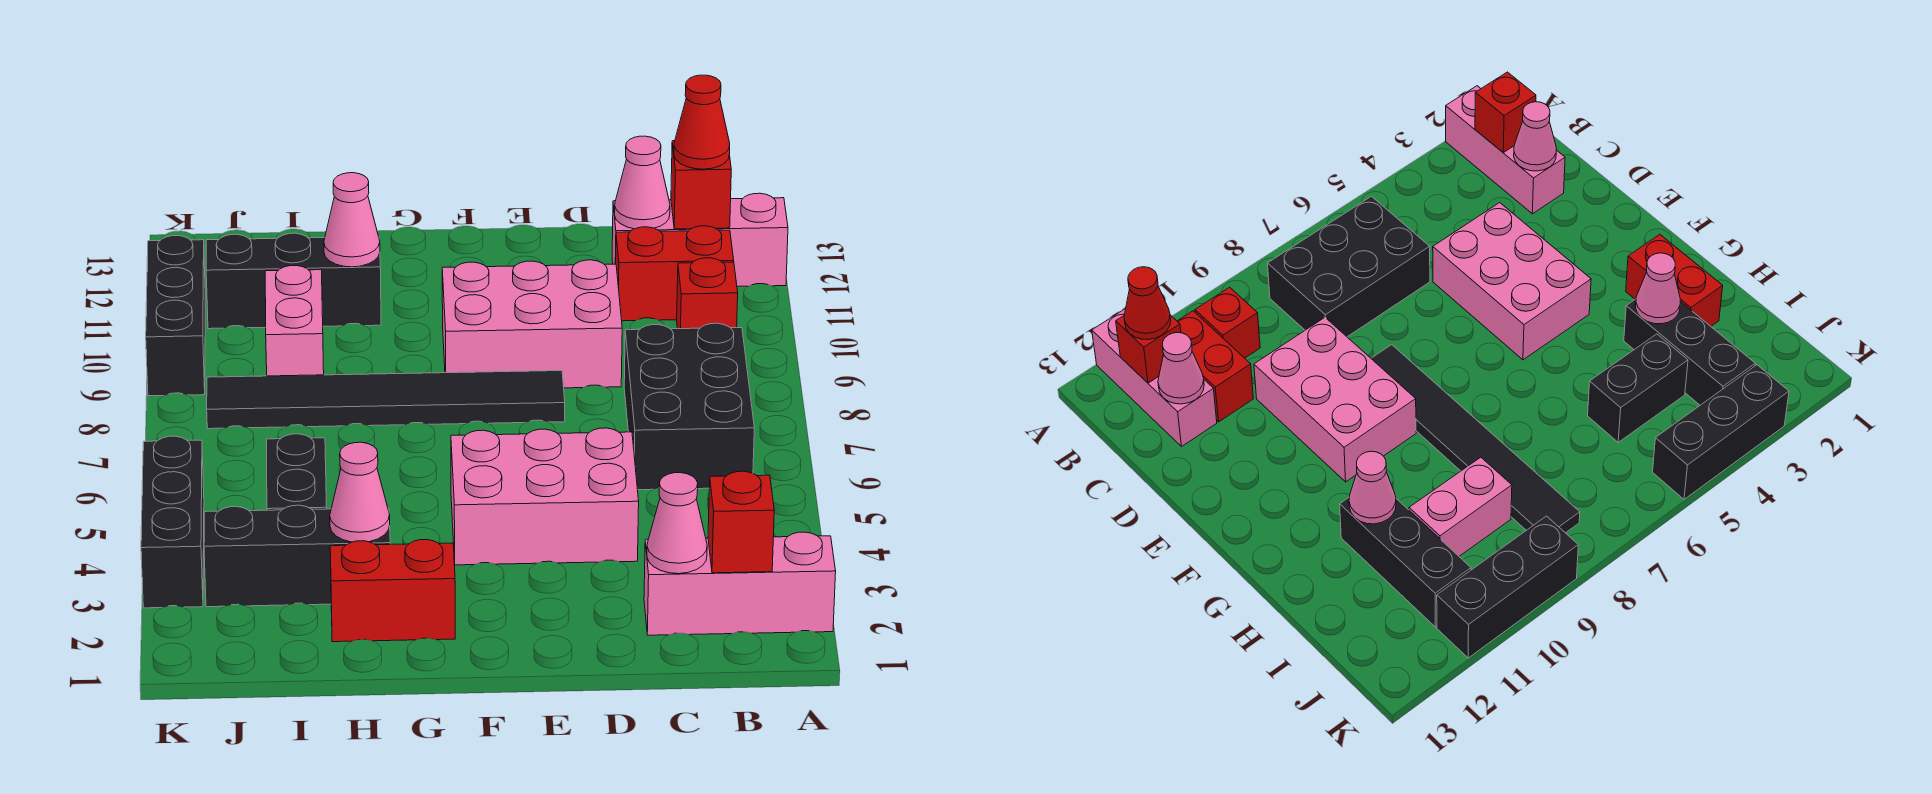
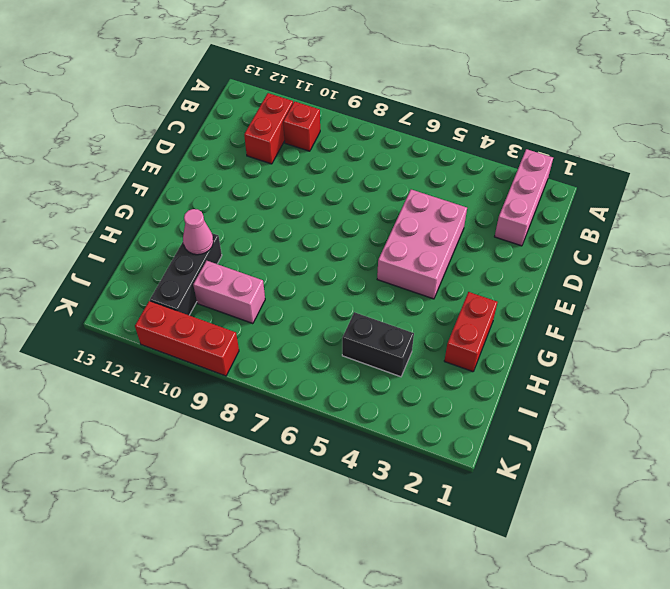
red 1x3 brick [135,301,239,376] -> black 1x3 brick [146,236,205,396]
none -> pink 1x3 brick [612,193,788,287]
none -> black 2x3 brick [624,323,754,490]
none -> pink 2x3 brick [442,260,622,388]

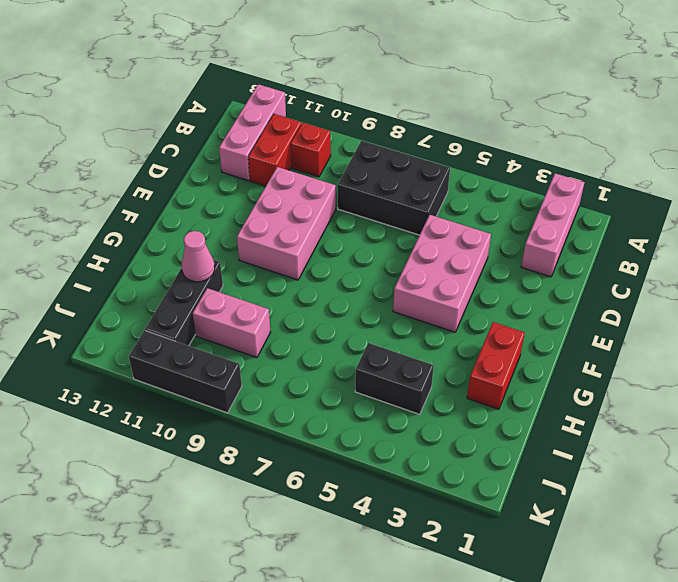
none -> black 1x6 tile [207,371,565,429]
none -> black 1x3 brick [204,505,390,607]
none -> black 1x3 brick [141,436,204,608]

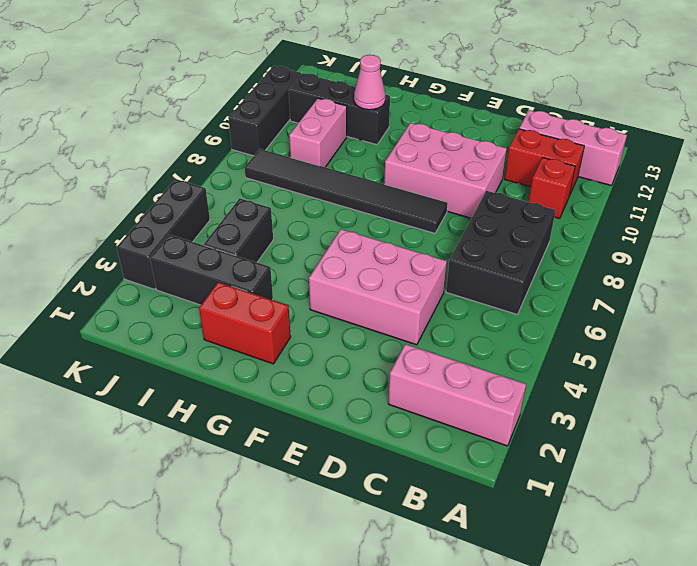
none -> red 1x1 brick [708,471,774,573]
none -> red 1x1 brick [671,141,731,229]
none -> pink 1x1 cone [647,473,707,574]

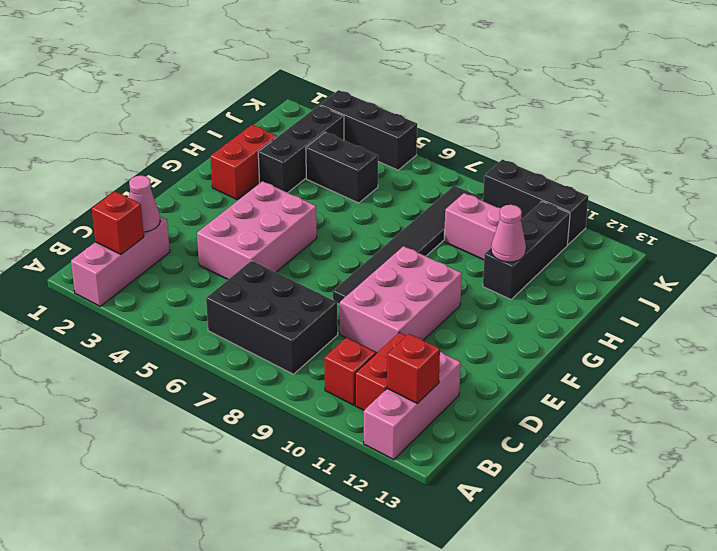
none -> pink 1x1 cone [614,136,670,229]
none -> pink 1x1 cone [330,442,390,542]
none -> red 1x1 cone [674,75,730,169]

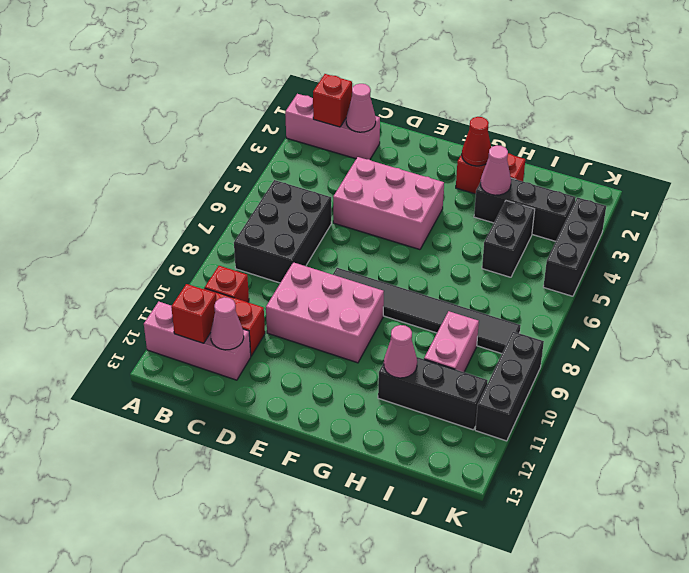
red 1x1 cone [462,117,491,166] -> red 1x1 cone moved to [674,75,730,169]

